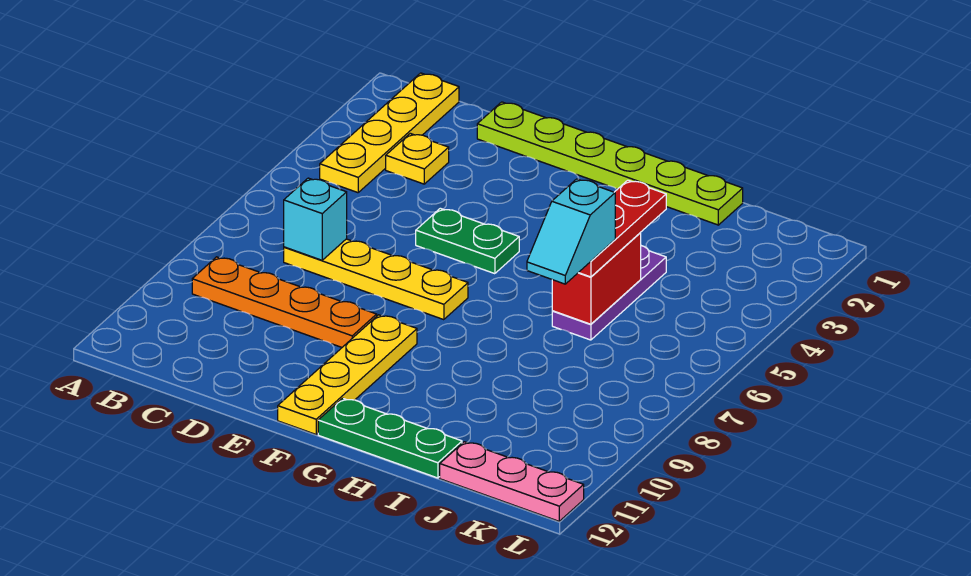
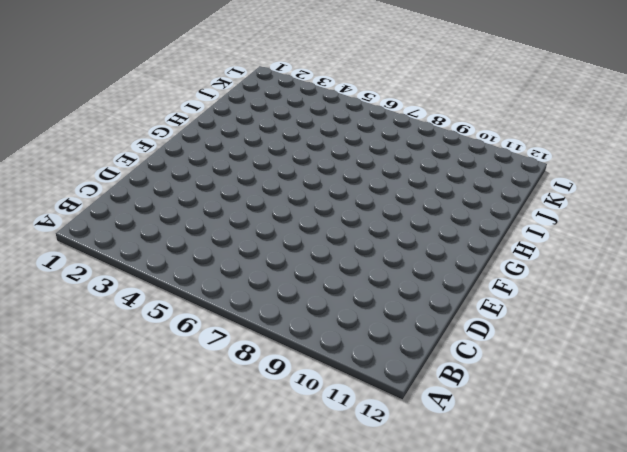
none -> yellow 1x4 plate [320,73,459,193]
none -> orange 1x4 plate [192,257,377,347]
none -> yellow 1x1 plate [386,133,449,184]

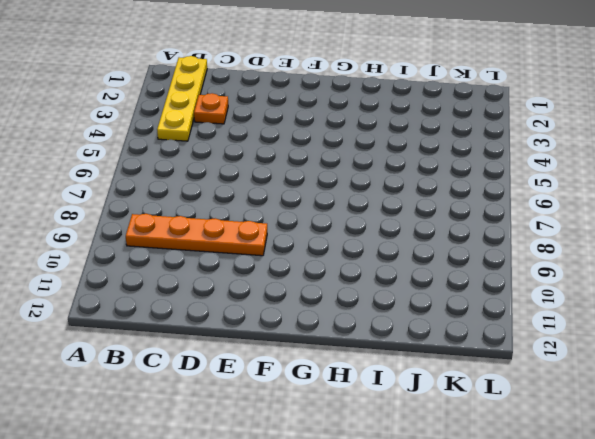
orange 1x1 plate [194,93,228,124] -> yellow 1x1 plate [386,133,449,184]
none -> yellow 1x4 plate [284,239,468,320]
none -> lime 1x6 plate [477,102,743,225]
none -> green 1x2 plate [416,208,519,274]

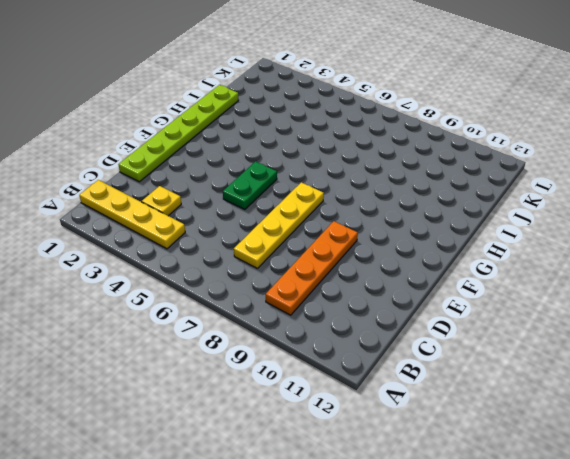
none -> yellow 1x4 plate [278,315,417,434]
none -> green 1x3 plate [318,398,462,478]
none -> purple 1x3 plate [552,246,666,340]

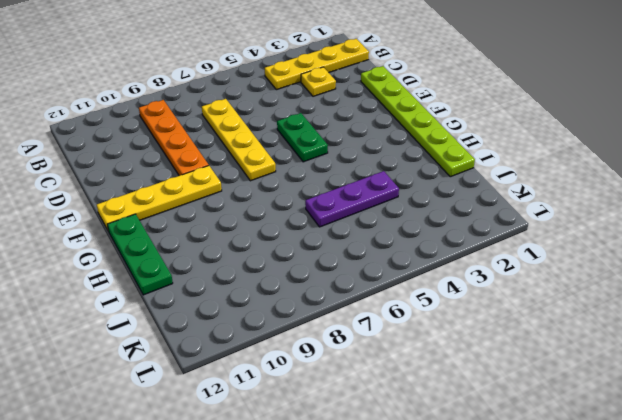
none -> pink 1x3 plate [440,442,584,521]
none -> cyan 1x1 brick [284,178,347,260]
none -> red 1x2 brick [552,233,641,324]

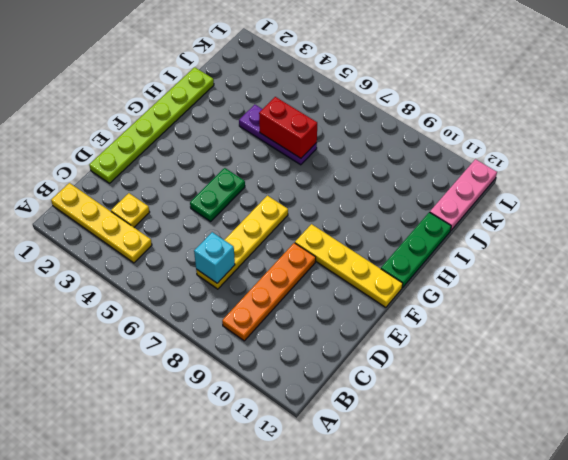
none -> red 1x3 plate [579,180,666,277]
none -> cyan 1x2 slope [527,179,615,284]

